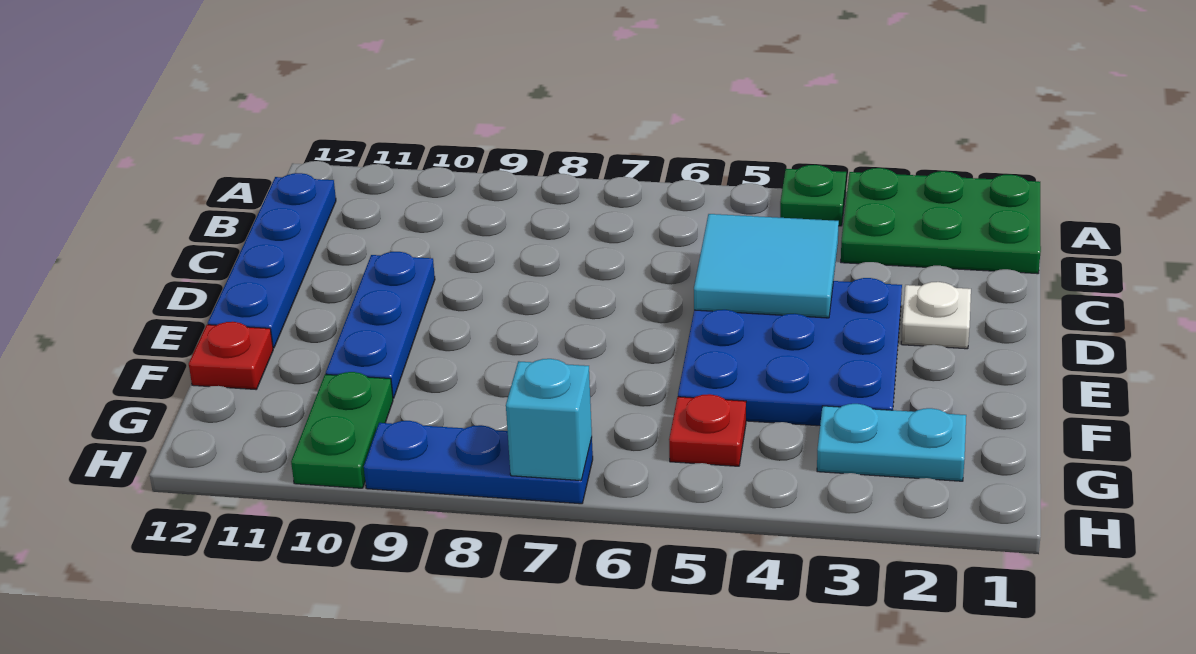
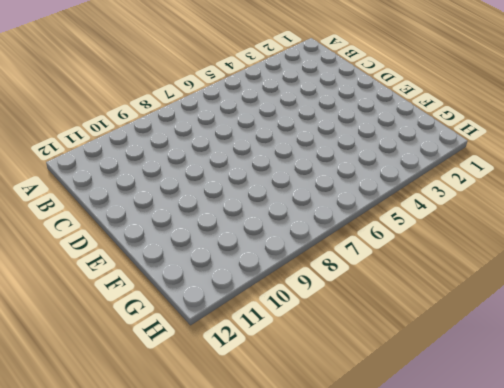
none -> green 2x3 plate [841,168,1041,274]
none -> green 1x1 plate [780,165,846,226]
none -> blue 1x4 plate [208,173,336,348]

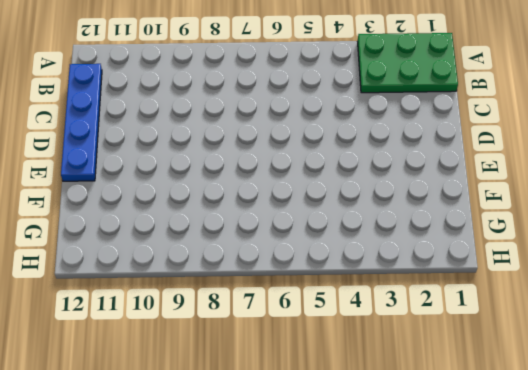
none -> green 1x1 plate [780,165,846,226]
none -> white 1x1 plate [901,282,971,349]
none -> blue 3x3 plate [678,278,902,426]

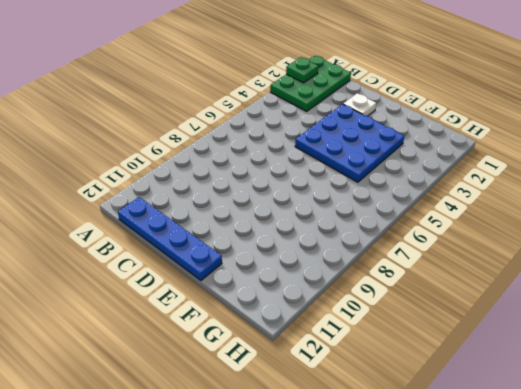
green 1x1 plate [286,57,318,83] -> green 1x1 plate moved to [780,165,846,226]
none -> blue 1x3 plate [326,252,435,398]
none -> red 1x1 plate [189,322,273,389]
none -> cyan 1x2 plate [817,404,966,481]

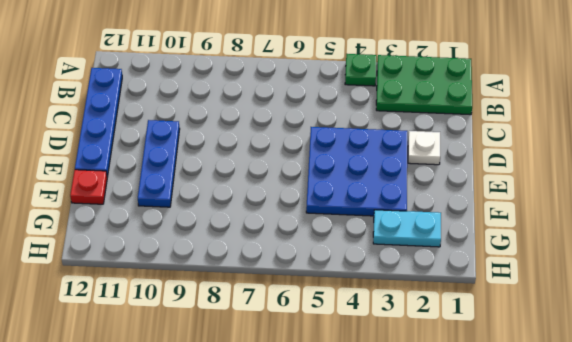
none -> red 1x1 plate [669,394,746,466]
none -> green 1x2 plate [291,372,393,488]
none -> blue 1x3 plate [364,421,593,504]

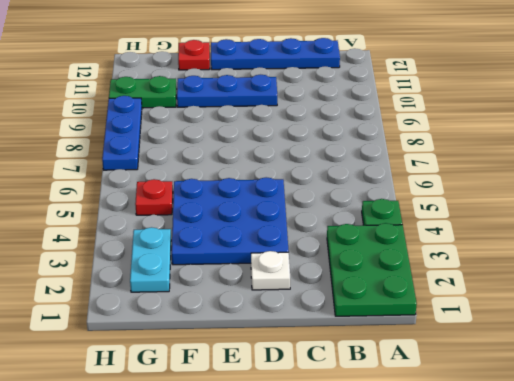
none -> cyan 2x2 tile [694,214,839,318]
none -> cyan 1x1 brick [506,359,592,481]

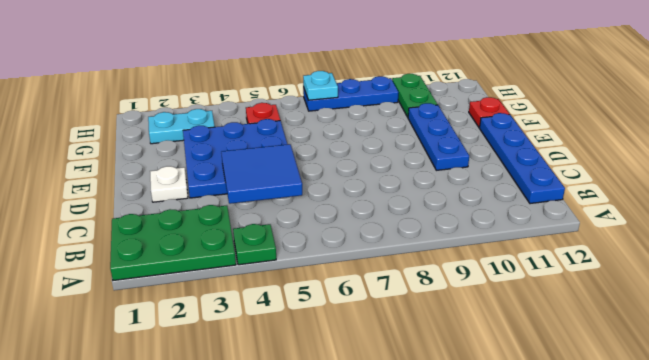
blue 2x2 tile [221,144,302,204] -> cyan 2x2 tile [694,214,839,318]
cyan 1x1 plate [303,71,338,100] -> cyan 1x1 brick [506,359,592,481]

